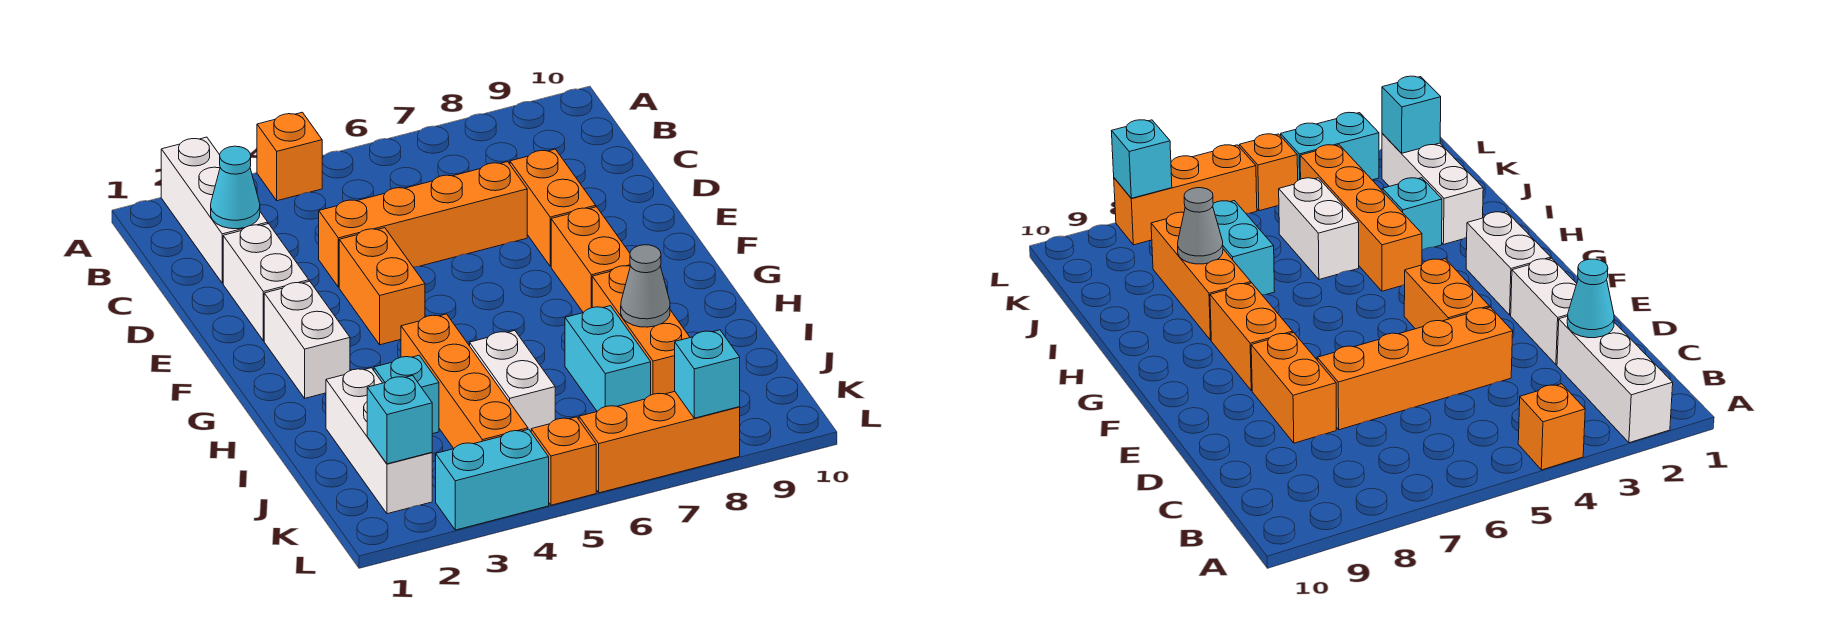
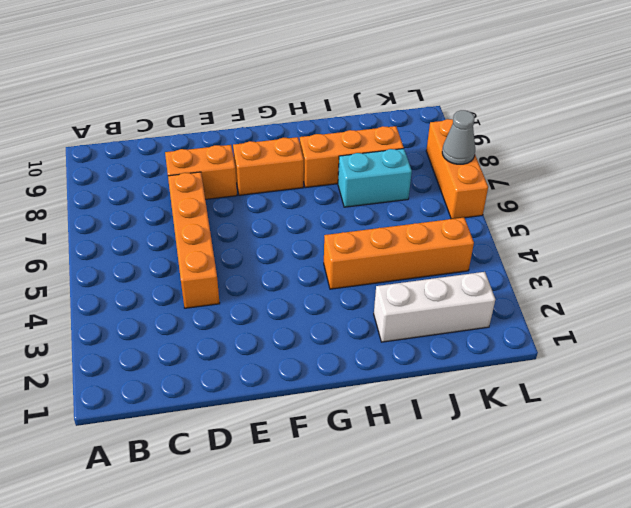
grey 1x1 cone [442,110,475,164] -> grey 1x1 cone moved to [621,245,670,327]
none -> white 1x3 brick [161,137,268,283]
none -> orange 1x1 brick [257,112,322,201]
none -> white 1x2 brick [223,224,309,341]

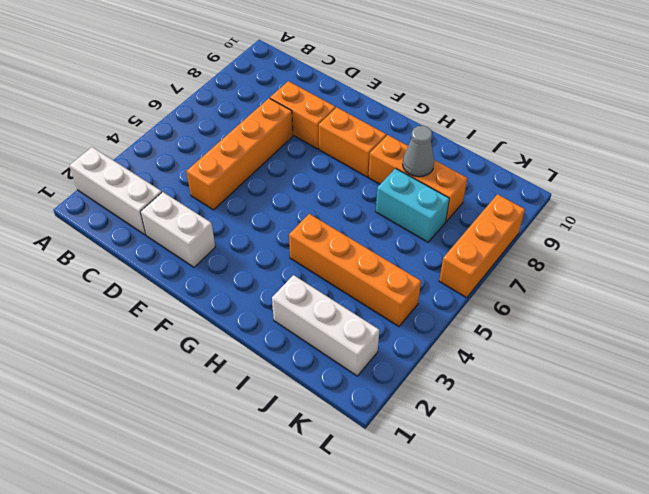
none -> orange 1x1 brick [257,112,322,201]
none -> orange 1x2 brick [339,228,425,345]
none -> white 1x2 brick [264,281,350,398]

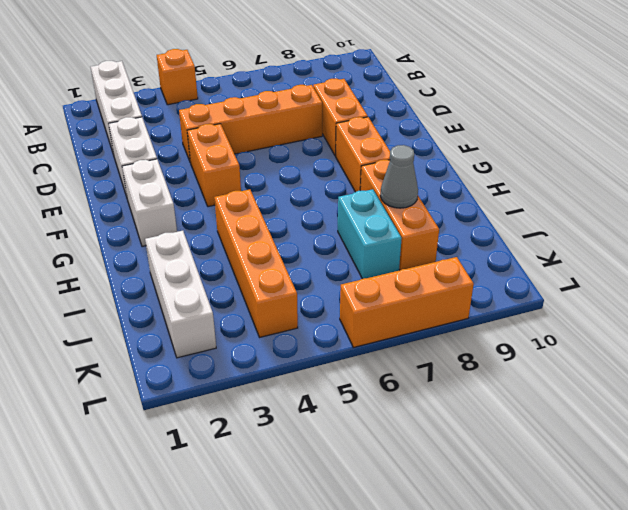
none -> cyan 1x1 brick [374,355,439,434]
none -> white 1x2 brick [470,331,555,431]
none -> cyan 1x2 brick [436,429,549,530]

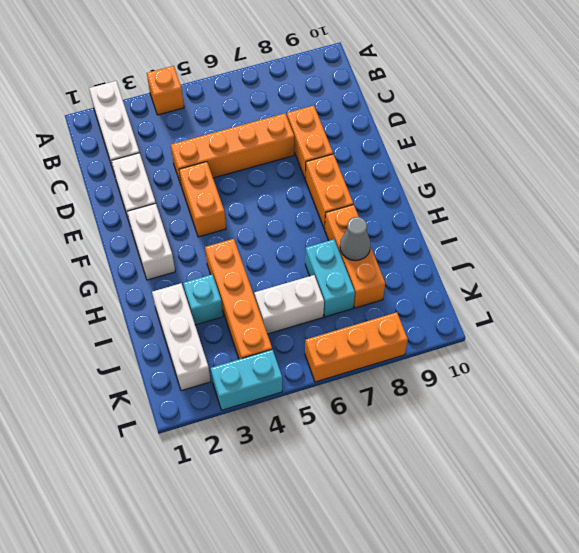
white 1x2 brick [254,275,324,334] -> white 1x2 brick turned to [470,331,555,431]
none -> orange 1x1 brick [531,417,596,505]
none -> cyan 1x1 cone [211,146,260,229]
none -> cyan 1x1 brick [367,376,432,464]

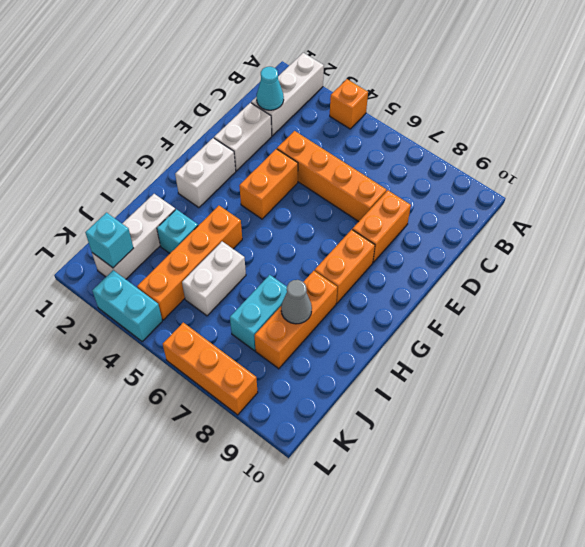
none -> orange 1x1 brick [531,417,596,505]
none -> cyan 1x1 brick [675,330,740,418]

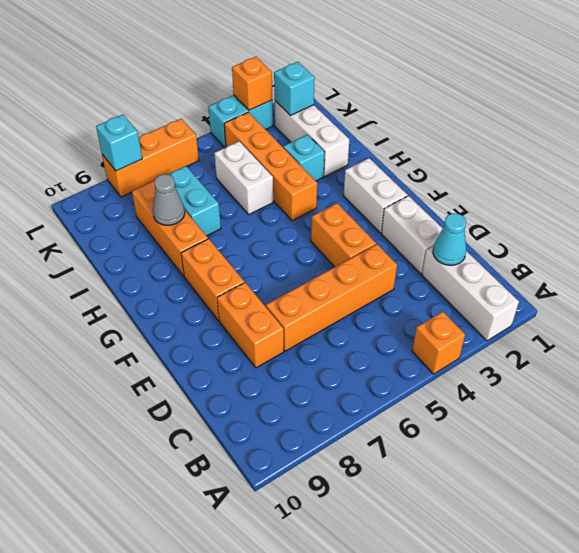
orange 1x1 brick [232,57,273,110] -> orange 1x1 brick moved to [531,417,596,505]

